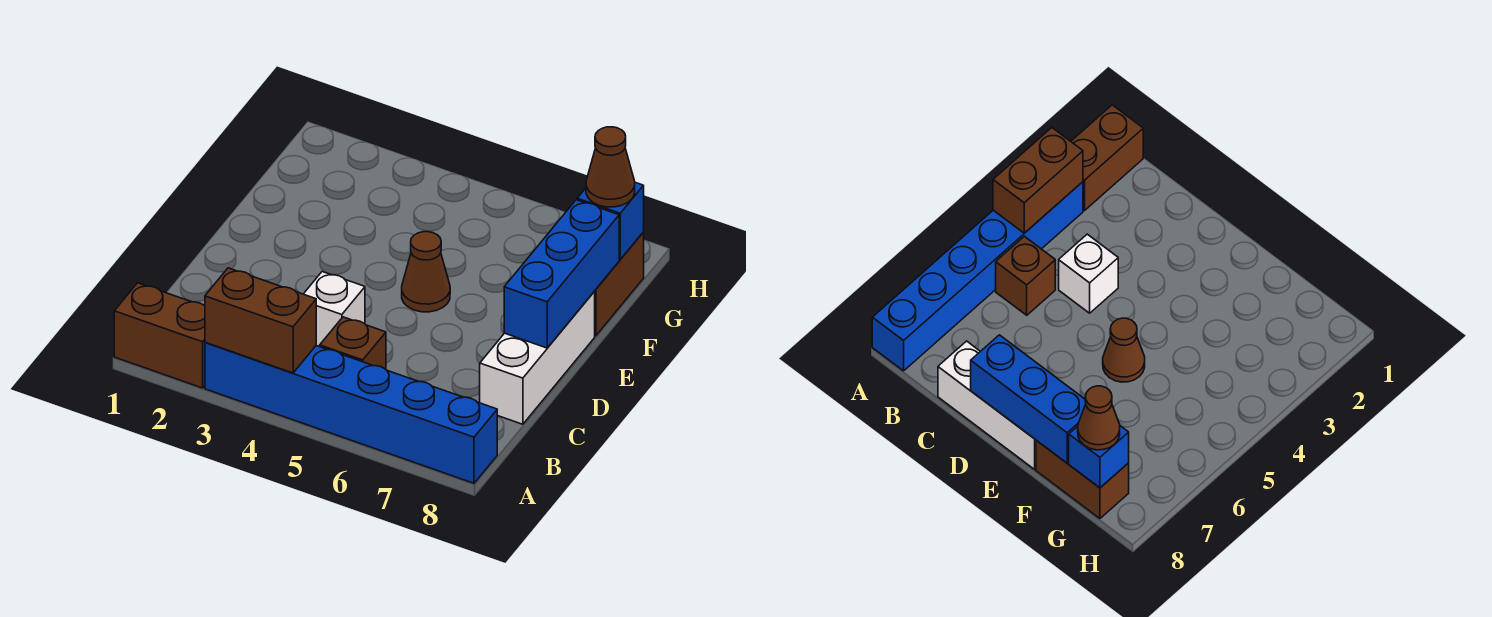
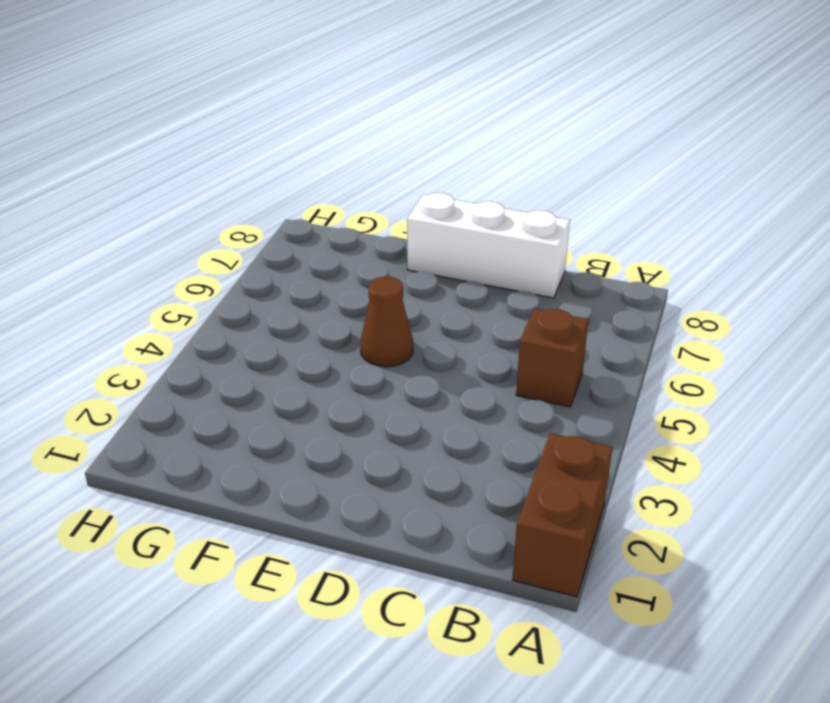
none -> blue 1x6 brick [205,342,497,483]
none -> white 1x1 brick [304,272,365,347]

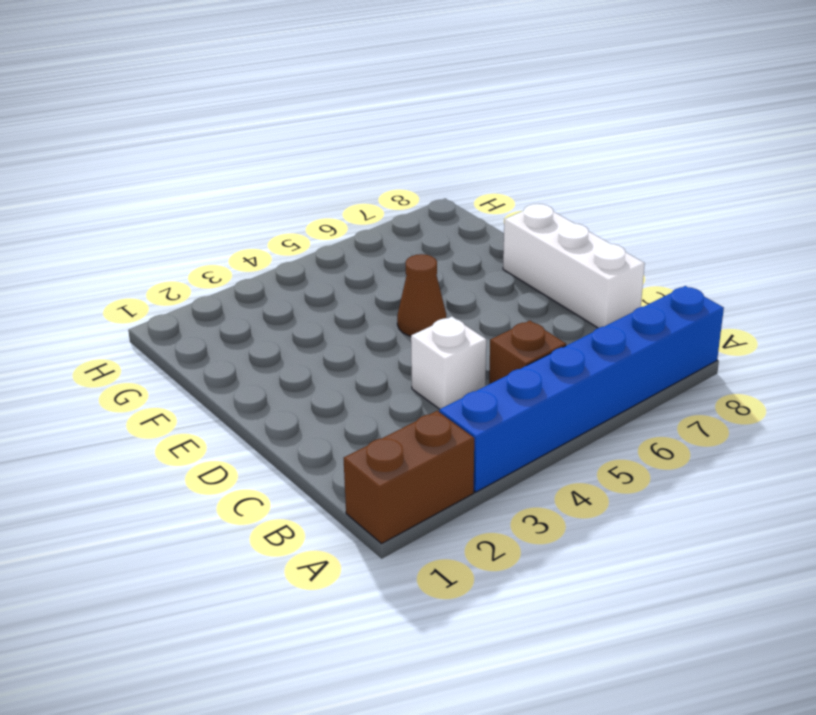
none -> brown 1x2 brick [594,232,644,336]
none -> brown 1x2 brick [205,268,316,373]

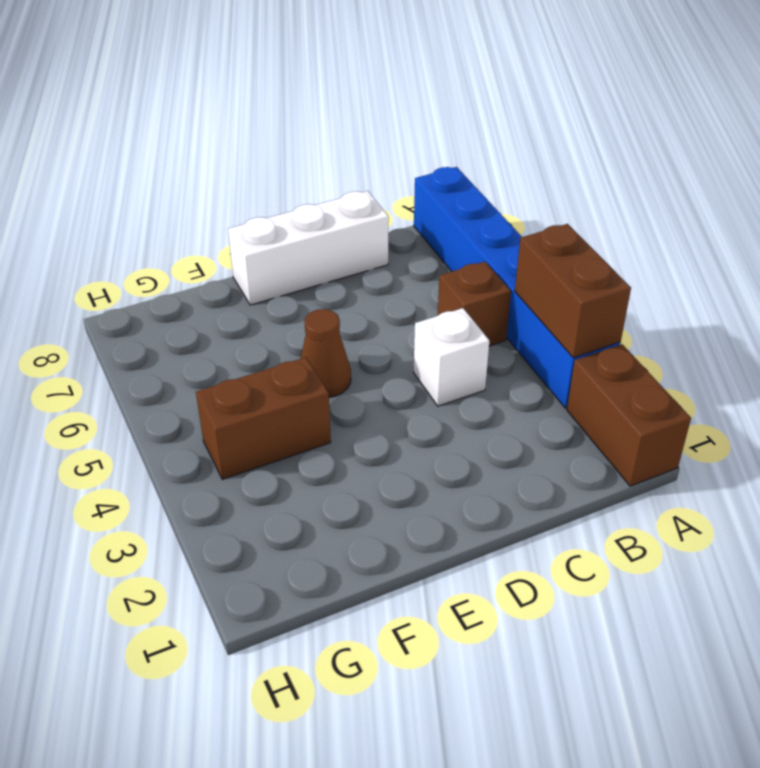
brown 1x2 brick [196,357,331,479] -> brown 1x2 brick moved to [594,232,644,336]
none -> blue 1x3 brick [504,200,619,348]
none -> blue 1x1 brick [577,182,644,259]

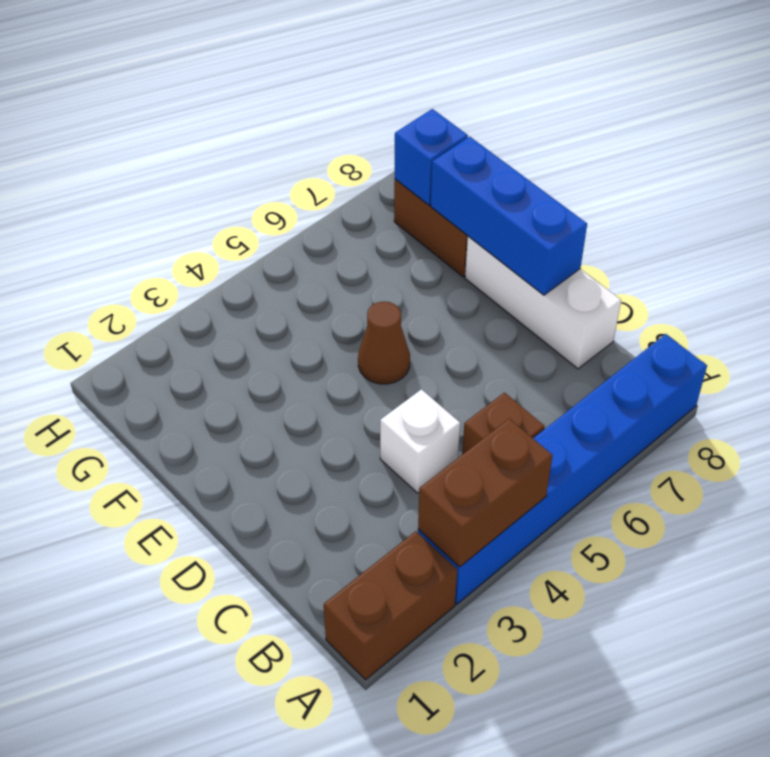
none -> brown 1x1 cone [586,127,635,207]

